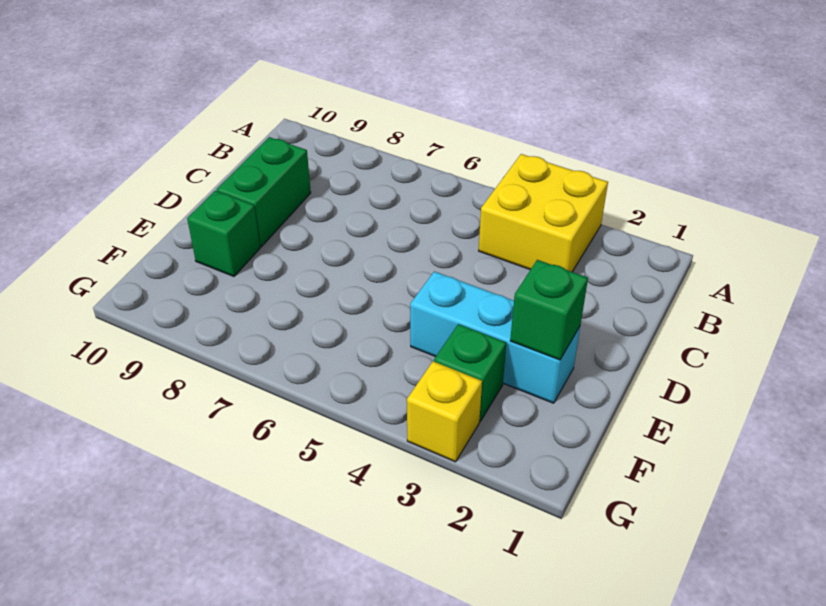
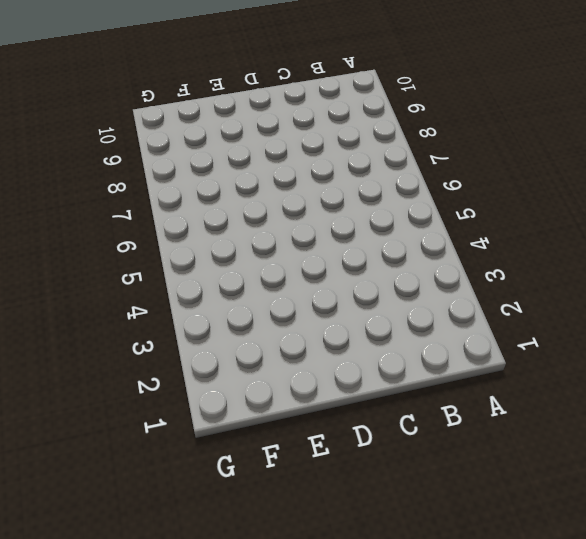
none -> yellow 2x2 brick [479,154,608,272]
none -> green 1x2 brick [217,137,311,247]

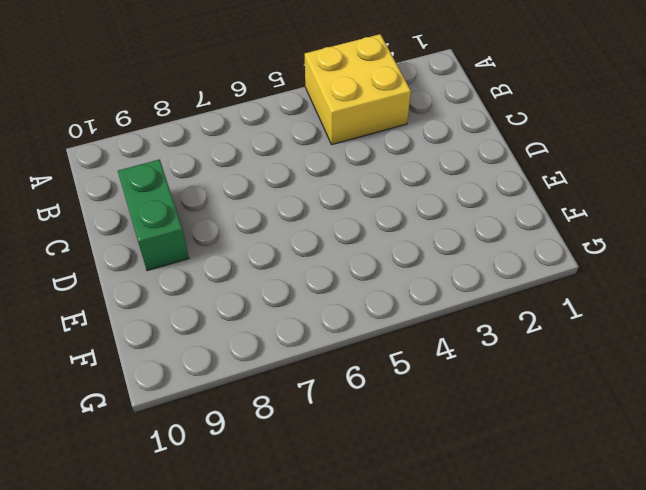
none -> cyan 1x3 brick [410,271,580,403]
none -> green 1x1 brick [187,191,260,276]

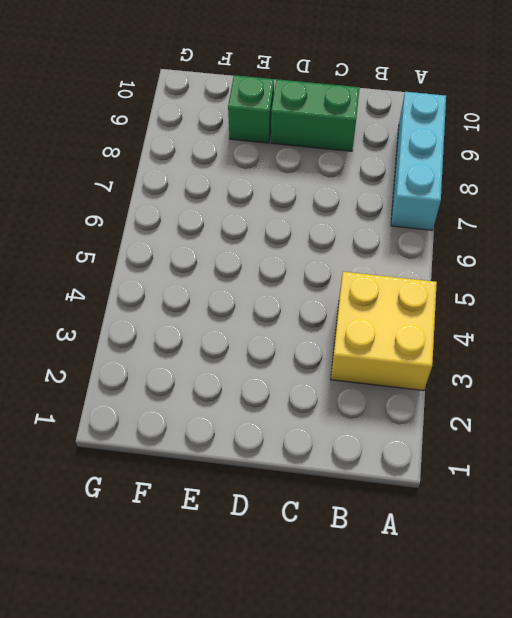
cyan 1x3 brick [391,92,446,230] -> cyan 1x3 brick moved to [410,271,580,403]
none -> green 1x1 brick [434,324,506,421]
none -> yellow 1x1 brick [407,361,482,462]

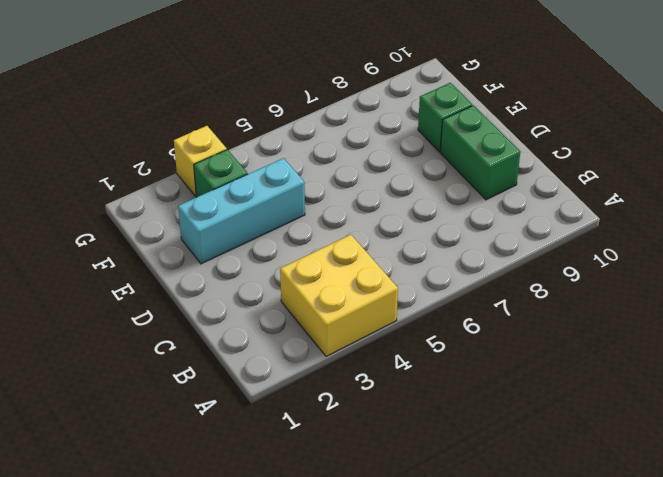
none -> green 1x1 brick [510,260,588,360]

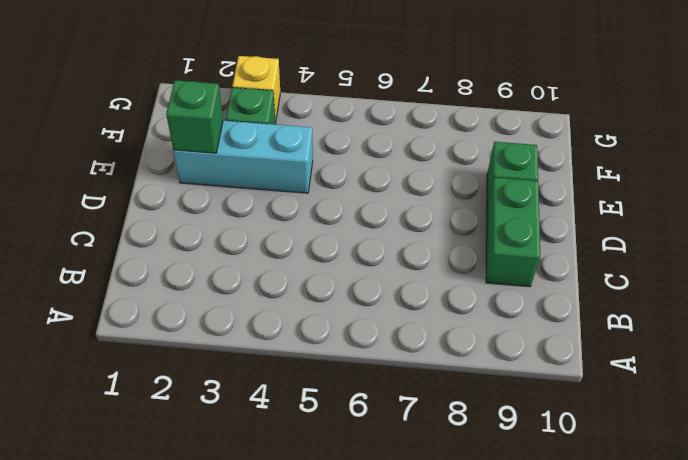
none -> yellow 2x2 brick [479,154,608,272]

